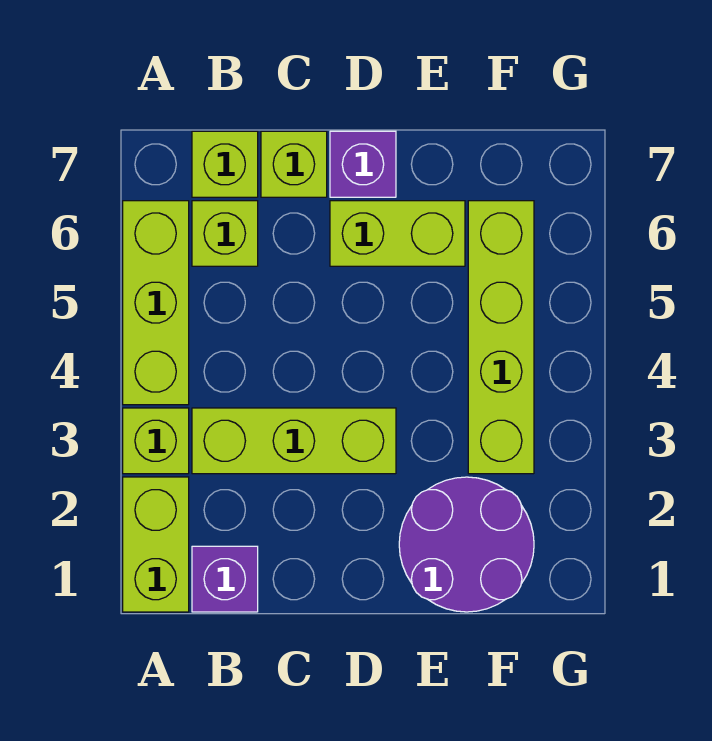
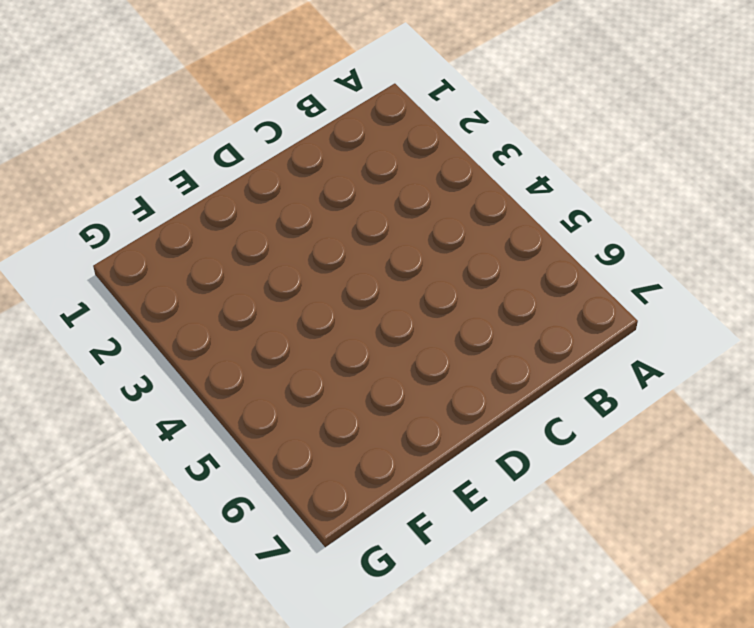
none -> lime 1x2 brick [123,477,189,612]
none -> lime 1x1 brick [123,408,189,474]
none -> lime 1x3 brick [123,201,189,405]

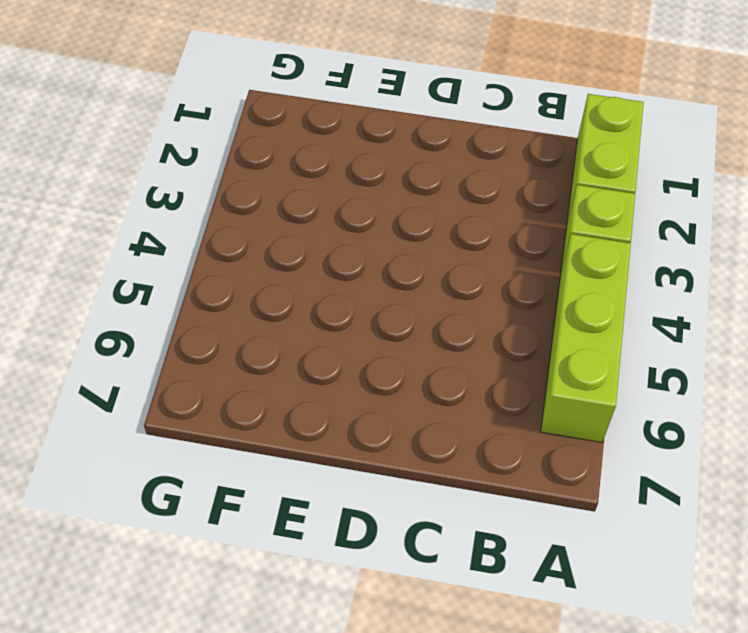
none -> purple 1x1 brick [192,546,258,612]
none -> lime 1x3 brick [192,408,396,474]
none -> lime 1x1 brick [192,201,258,266]

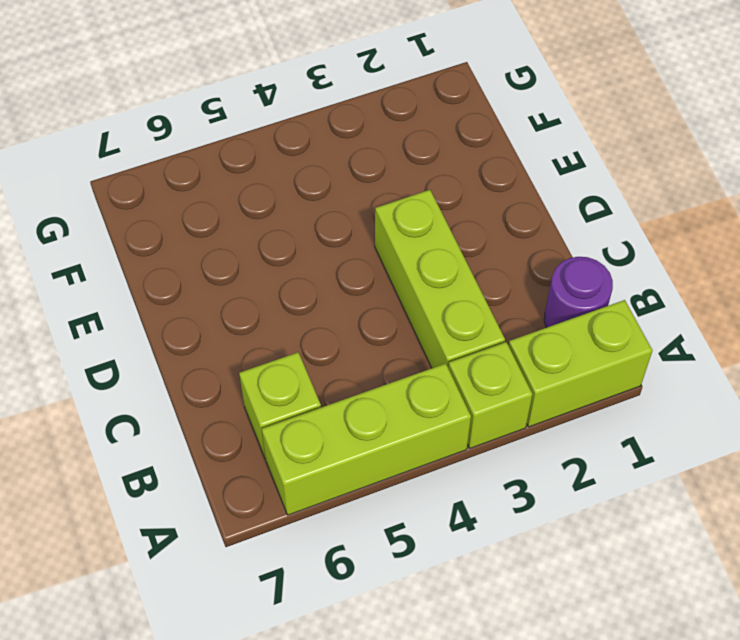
purple 1x1 round brick [544,257,613,328] -> purple 1x1 brick [192,546,258,612]
none -> lime 1x1 brick [192,131,258,197]
none -> lime 1x1 brick [261,131,327,197]
none -> lime 1x2 brick [330,201,465,266]

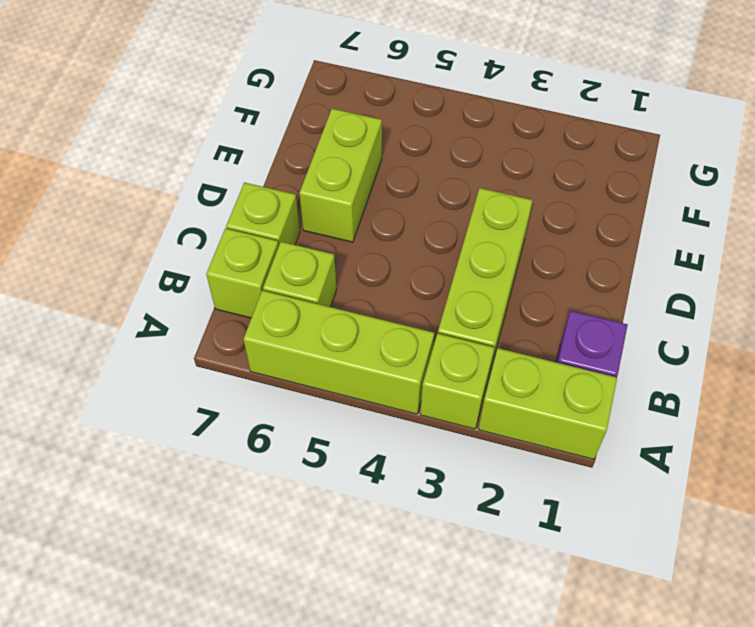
none -> purple 1x1 brick [330,131,396,197]
none -> purple 2x2 round brick [399,477,534,612]
none -> lime 1x4 brick [468,201,534,474]

